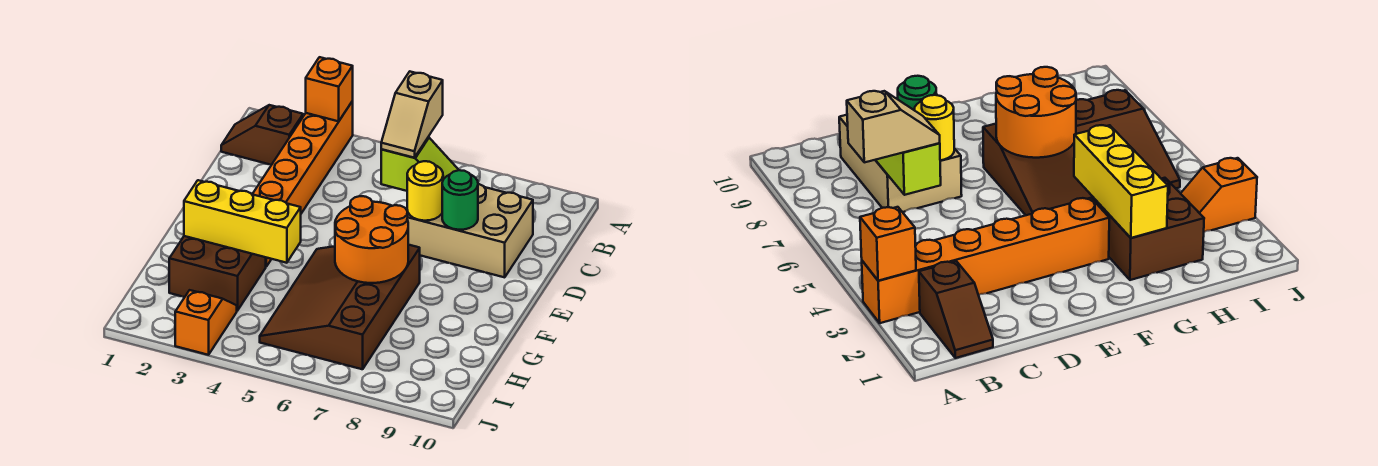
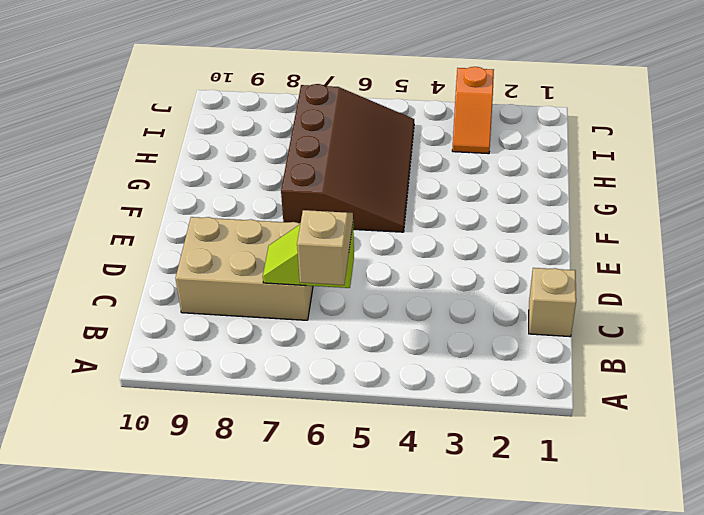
tan 1x1 brick [529,268,576,337] -> none
none -> orange 1x6 brick [253,101,353,266]
none -> brown 1x2 slope [221,105,303,165]
none -> brown 2x2 brick [169,236,266,311]

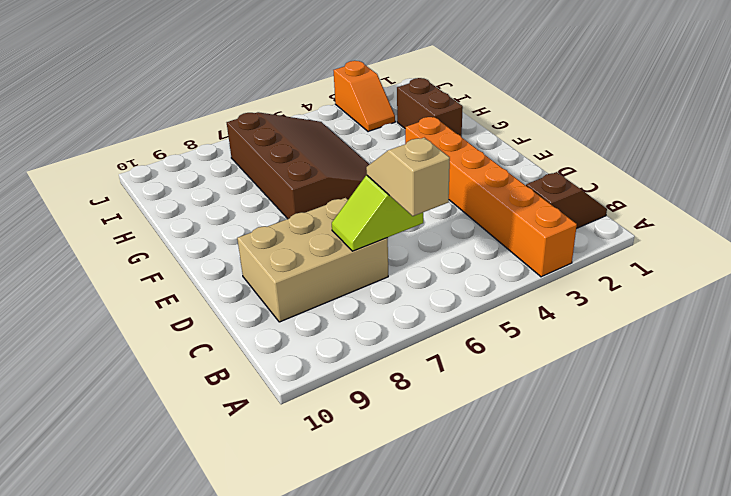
brown 1x2 brick [397,78,463,137] -> brown 2x2 brick [169,236,266,311]
none -> orange 1x1 brick [306,57,353,121]
none -> yellow 1x1 round brick [407,161,443,221]
none -> green 1x1 round brick [442,170,478,230]

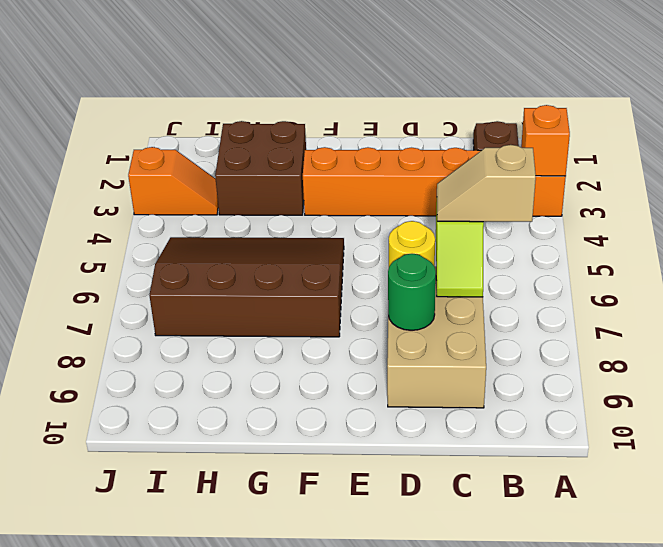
none -> orange 2x2 round brick [335,196,408,283]
none -> yellow 1x3 brick [184,180,301,263]

